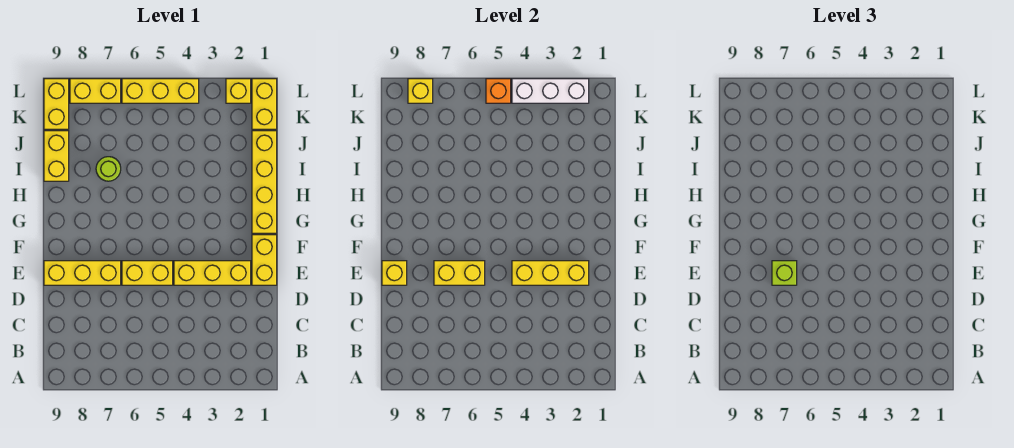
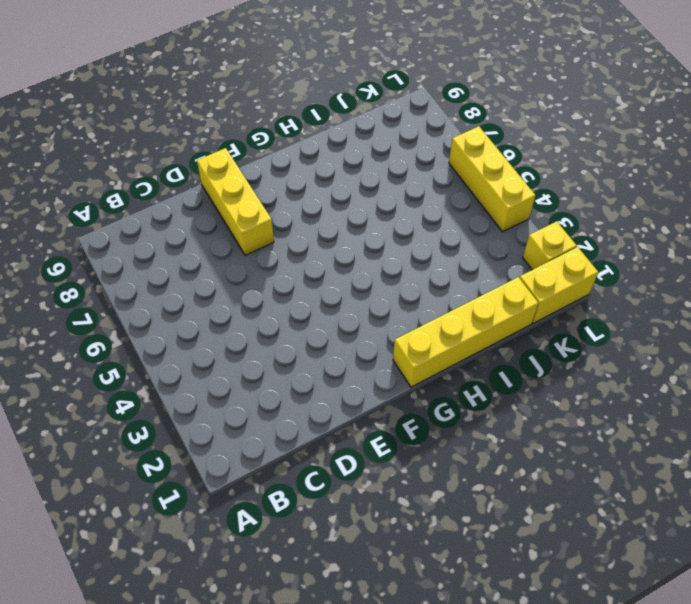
none -> yellow 1x2 brick [252,235,277,285]
none -> yellow 1x3 brick [174,261,251,285]
none -> yellow 1x2 brick [122,261,173,285]

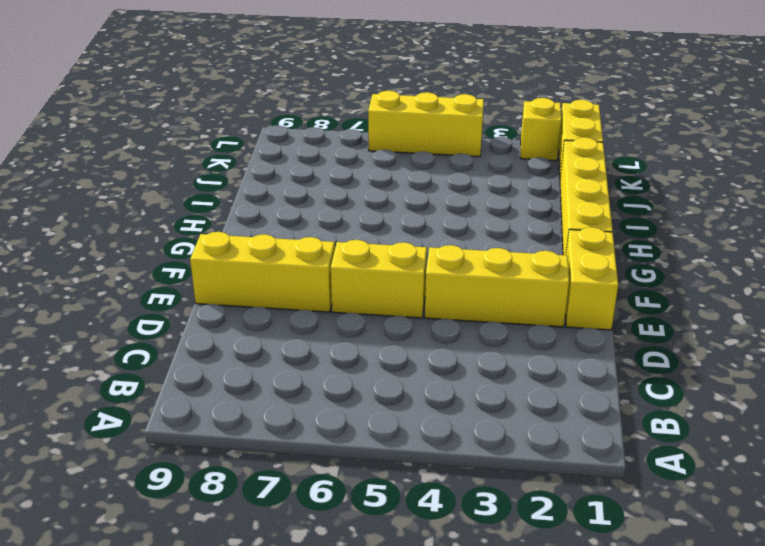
none -> lime 1x1 round brick [96,157,121,181]
none -> yellow 1x2 brick [44,131,69,181]
none -> yellow 1x2 brick [44,79,69,129]

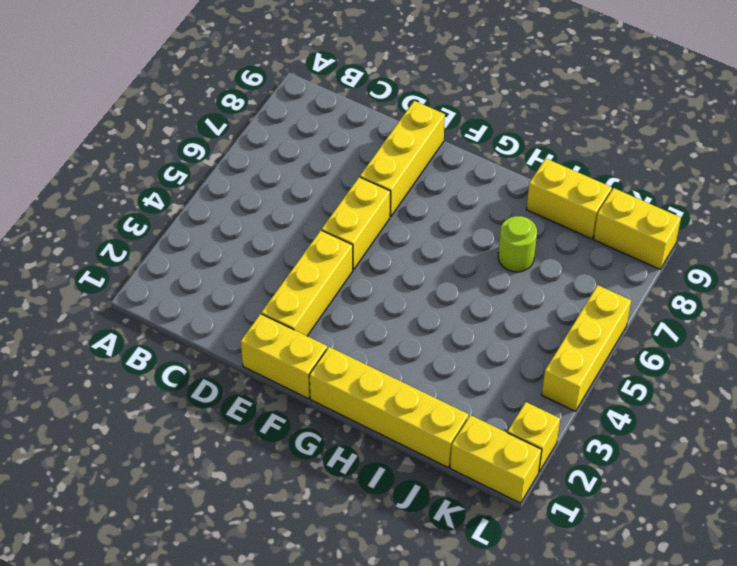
none -> yellow 1x2 brick [70,79,121,103]
none -> yellow 1x3 brick [512,261,589,285]
none -> yellow 1x2 brick [434,261,485,285]

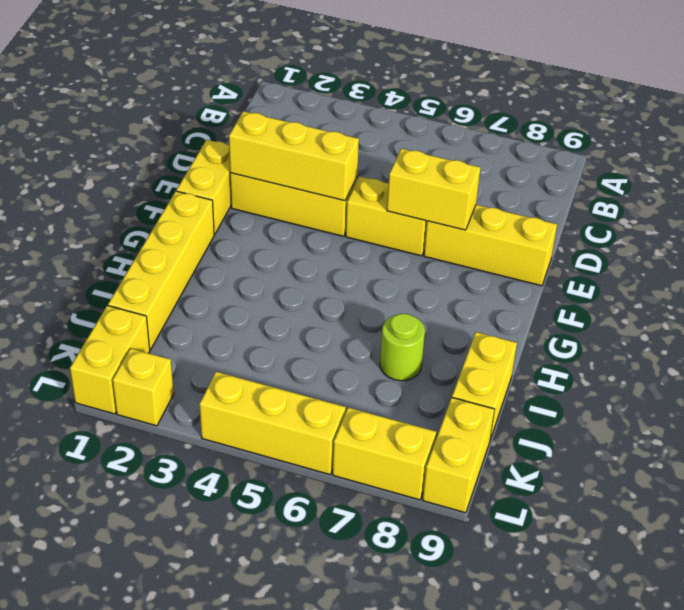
none -> yellow 1x1 brick [382,261,407,285]
none -> white 1x3 brick [512,79,589,103]
none -> orange 1x1 brick [486,79,511,103]

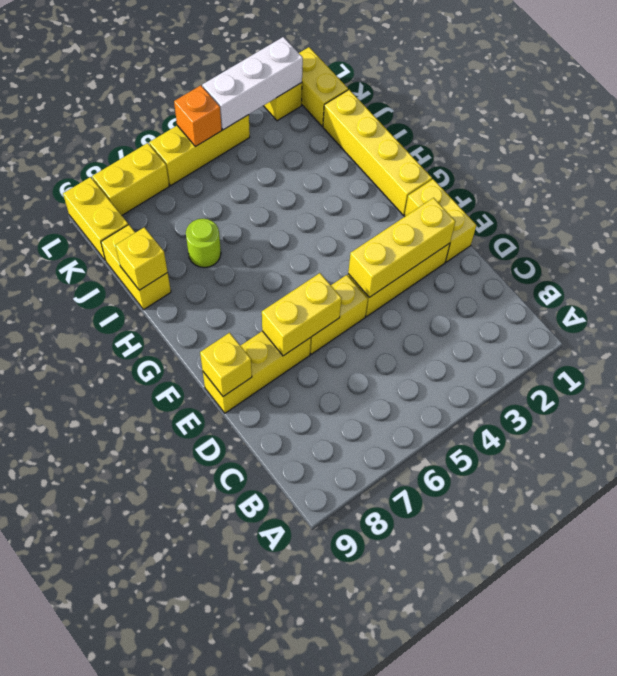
yellow 1x1 brick [115,227,168,290] -> yellow 1x1 brick moved to [408,79,433,103]
none -> lime 1x1 brick [772,261,797,285]

